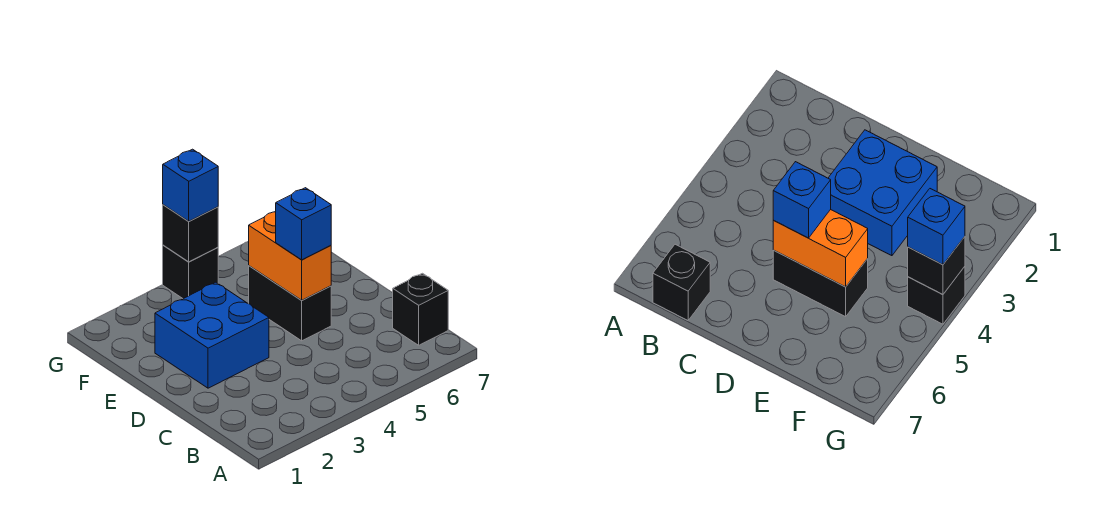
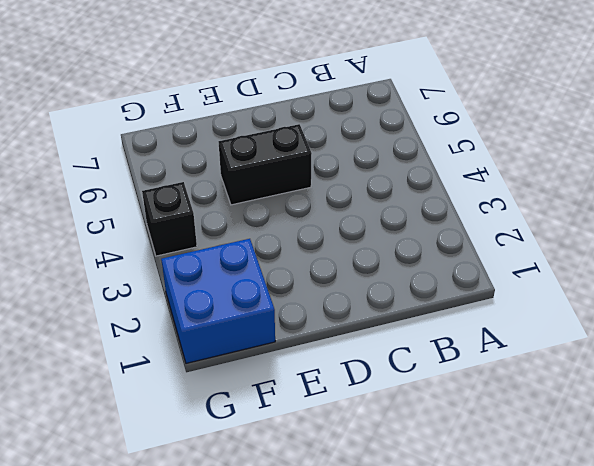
blue 2x2 brick [161,239,275,363] -> blue 2x2 brick moved to [155,282,269,388]
none -> black 1x1 brick [393,273,448,345]
none -> orange 1x2 brick [248,211,331,300]

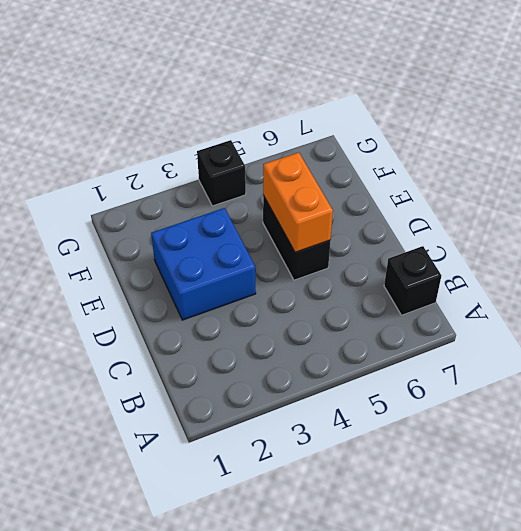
none -> black 1x1 brick [163,205,218,262]
none -> blue 1x1 brick [276,188,331,260]

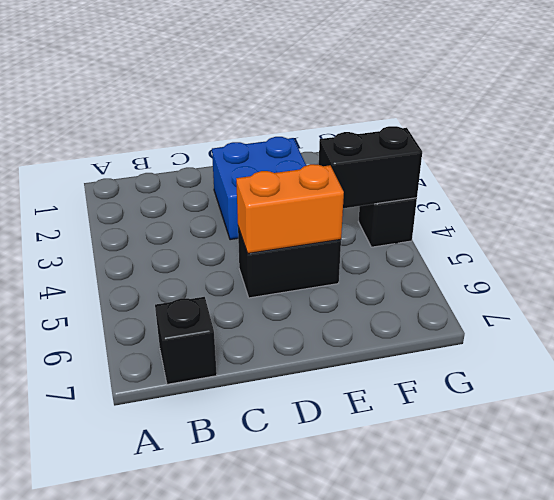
black 1x2 brick [319,126,422,208] -> black 1x1 brick [163,205,218,262]
none -> blue 1x1 brick [276,188,331,260]
none -> blue 1x1 brick [163,149,218,221]

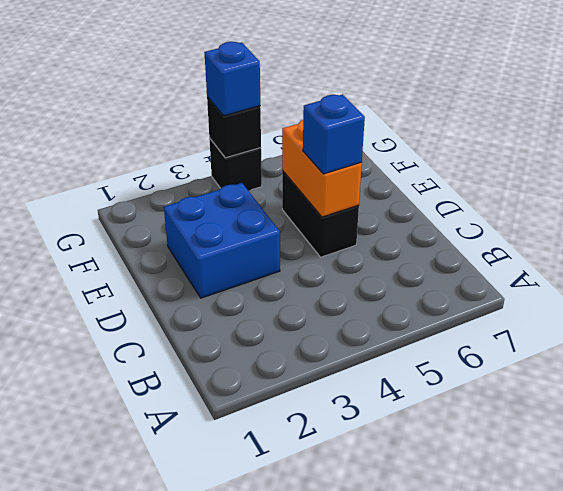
none -> black 1x1 brick [393,273,448,345]

